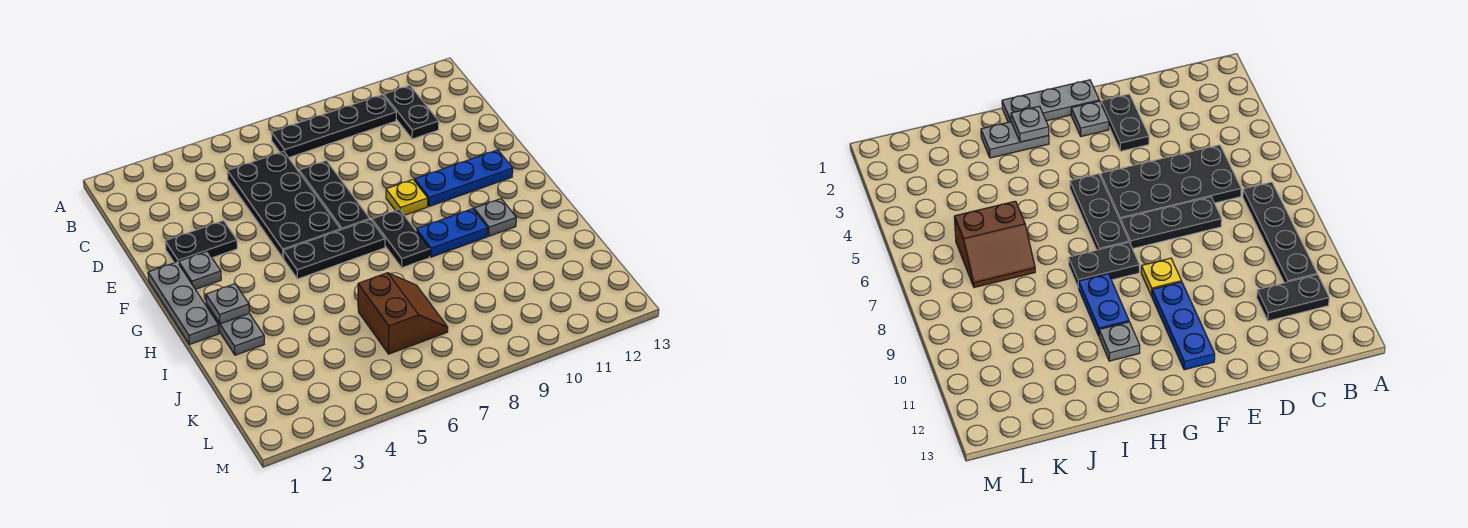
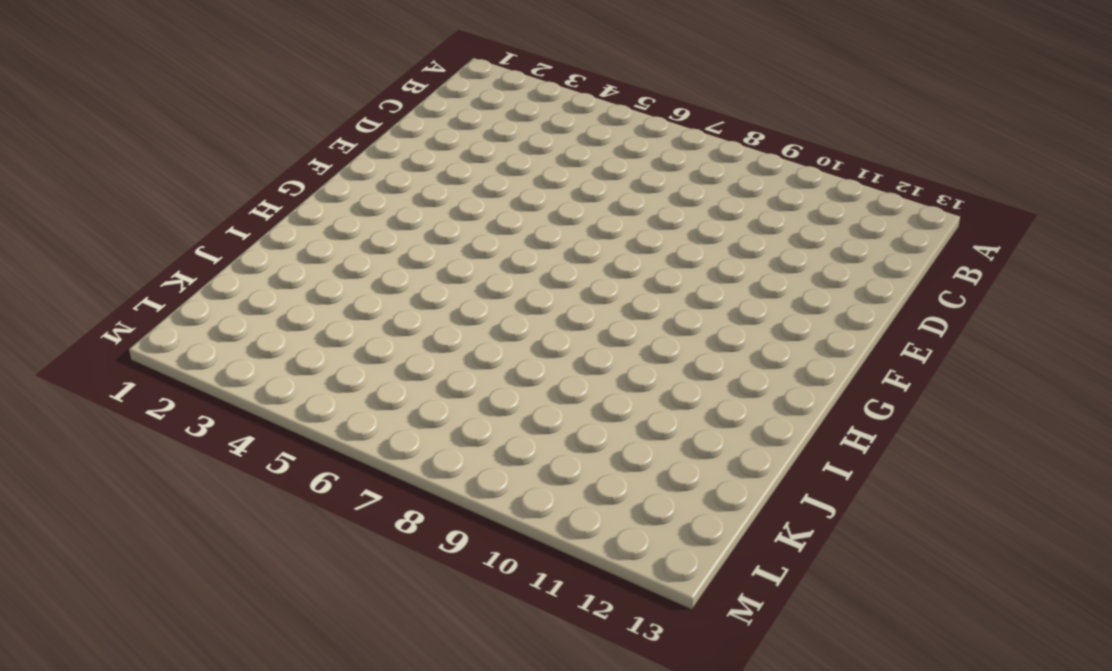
none -> black 1x4 plate [271,95,396,158]
none -> black 1x2 plate [384,85,439,139]
none -> black 2x4 plate [227,151,341,258]

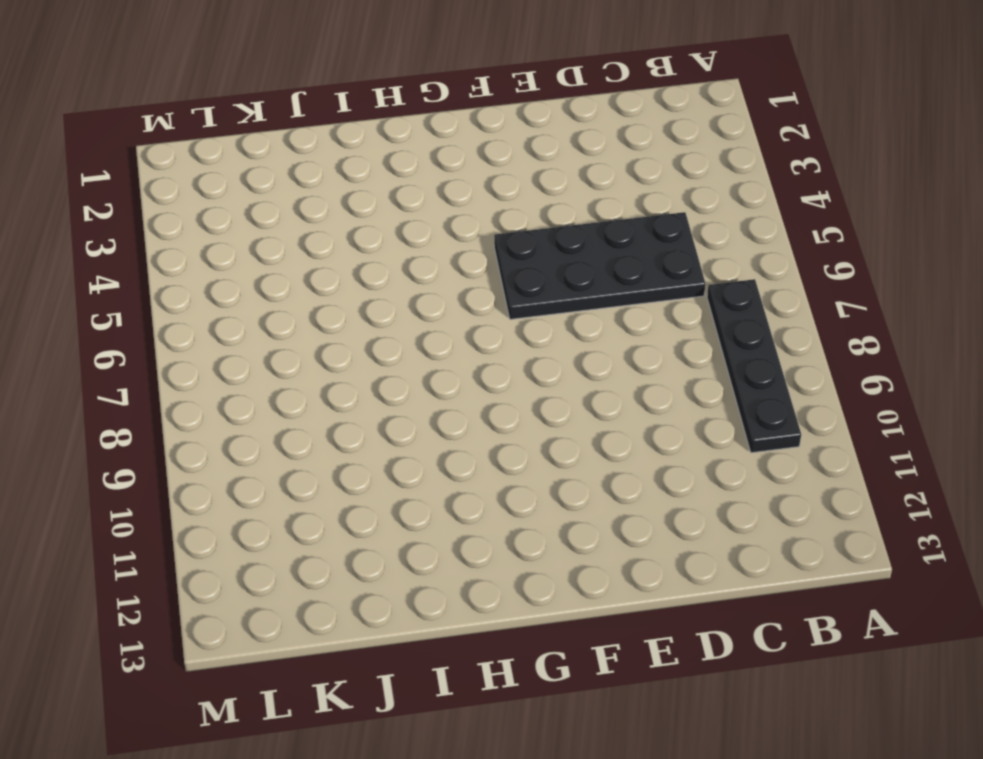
none -> black 1x2 plate [384,85,439,139]
none -> black 1x3 plate [299,161,370,230]
none -> black 1x2 plate [165,221,237,264]

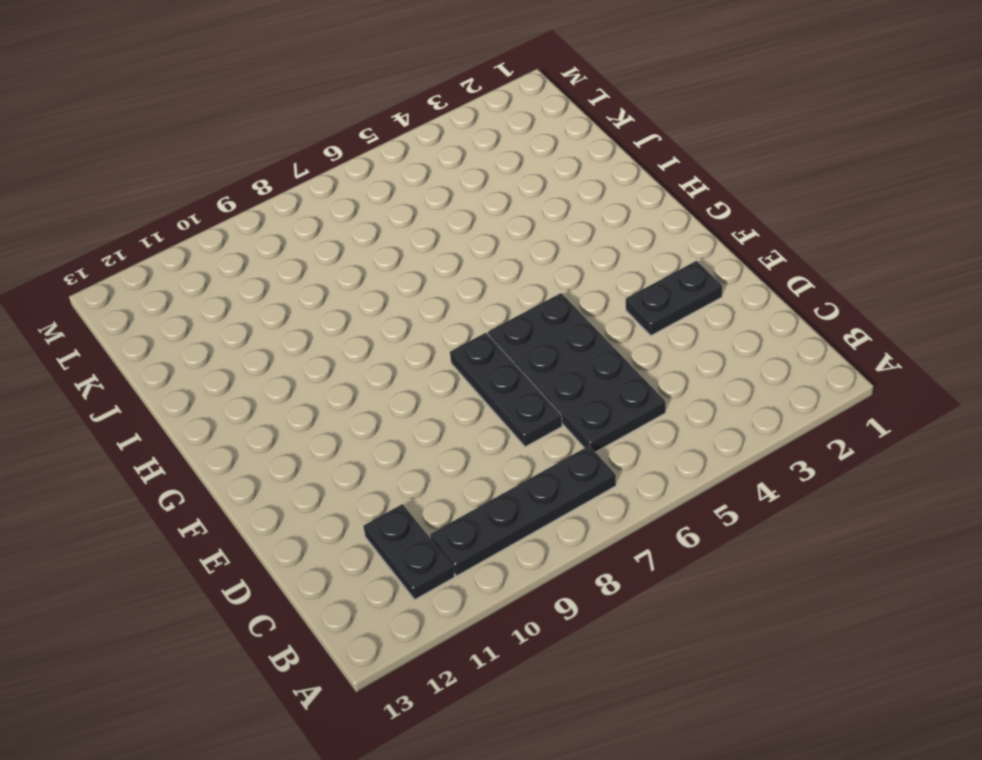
none -> grey 1x3 plate [148,262,219,345]
none -> grey 1x1 plate [179,251,221,289]
none -> yellow 1x1 plate [386,180,428,215]

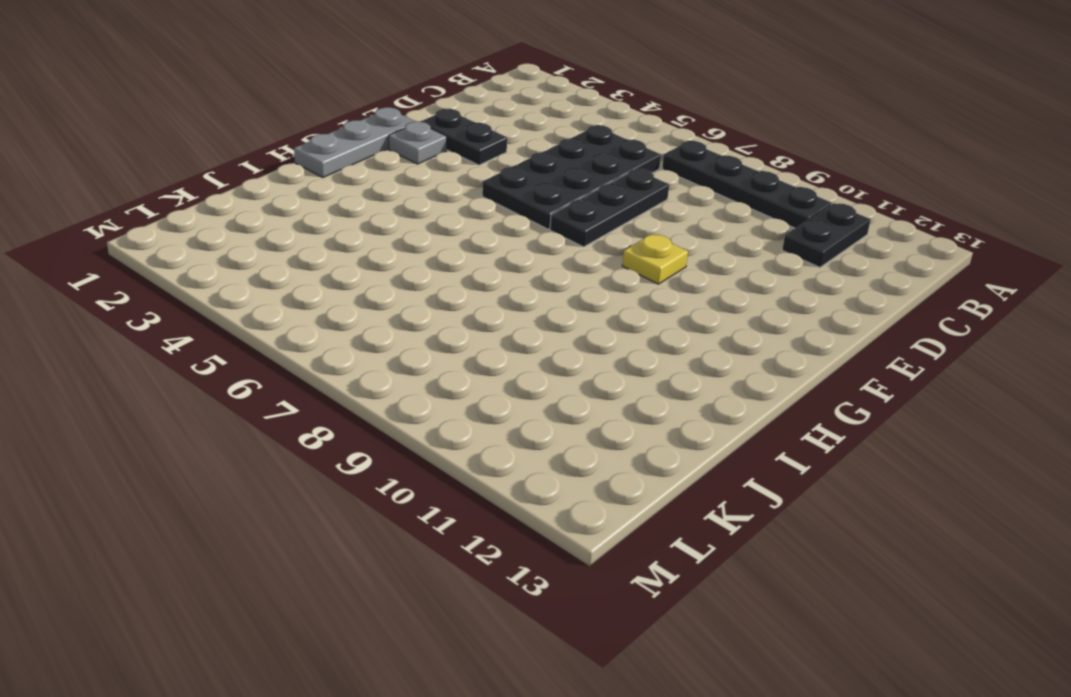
none -> blue 1x3 plate [415,150,513,207]
none -> black 1x3 plate [283,220,385,279]
none -> black 1x2 plate [372,209,430,268]

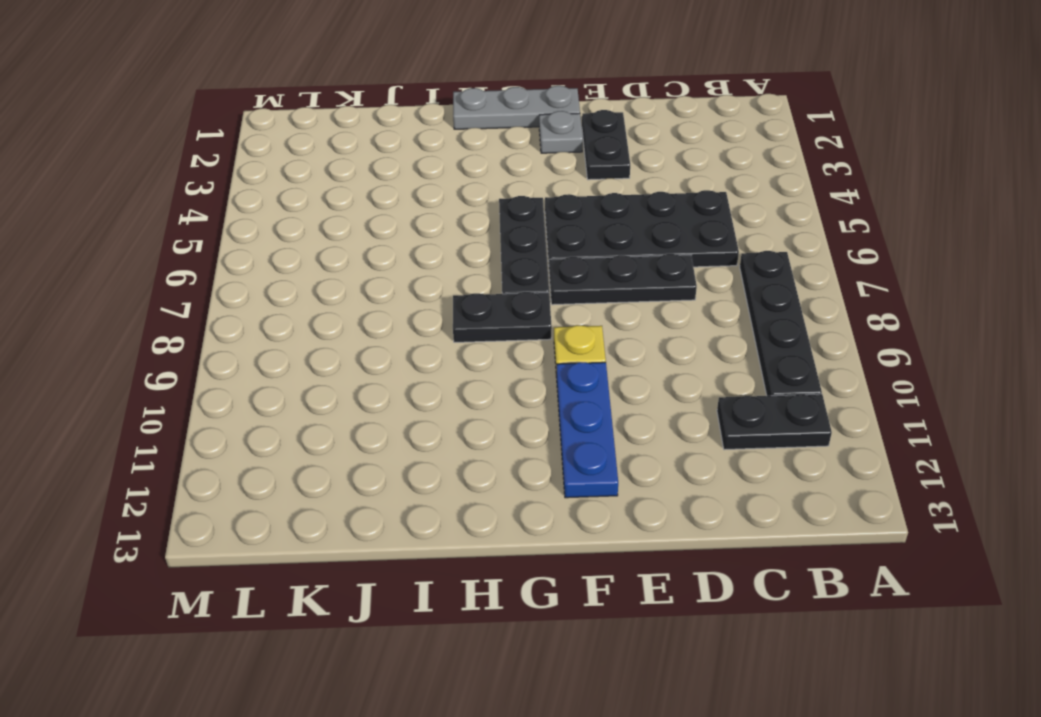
none -> grey 1x2 plate [207,305,264,355]
none -> blue 1x2 plate [416,209,488,257]
none -> grey 1x1 plate [474,199,516,236]

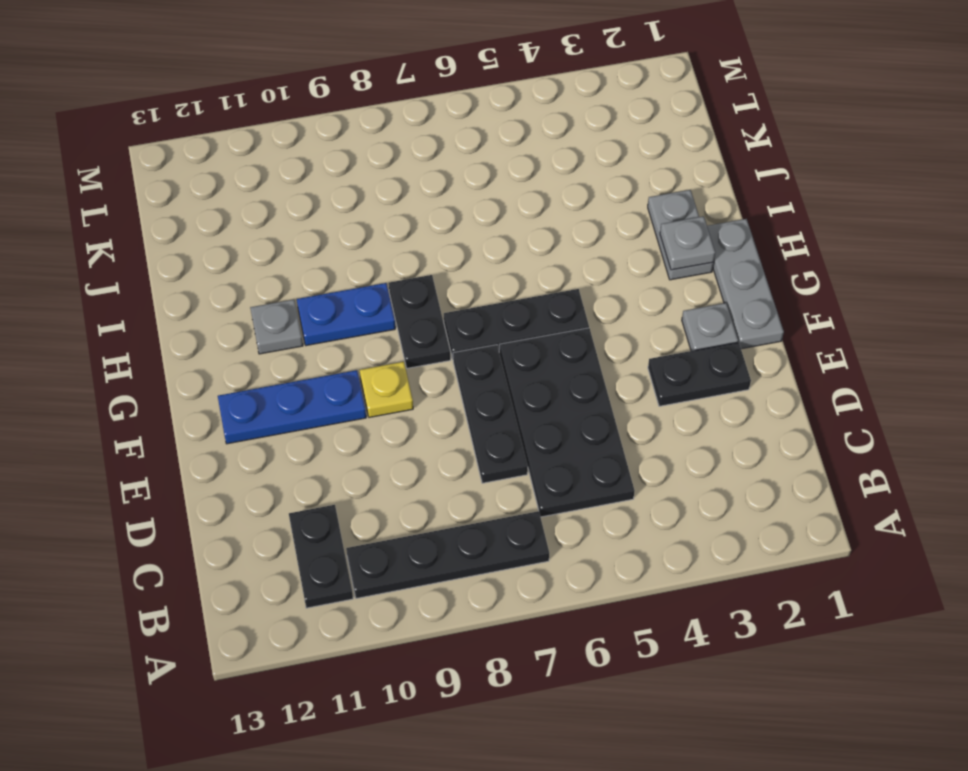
none -> brown 2x2 slope [358,273,448,354]

